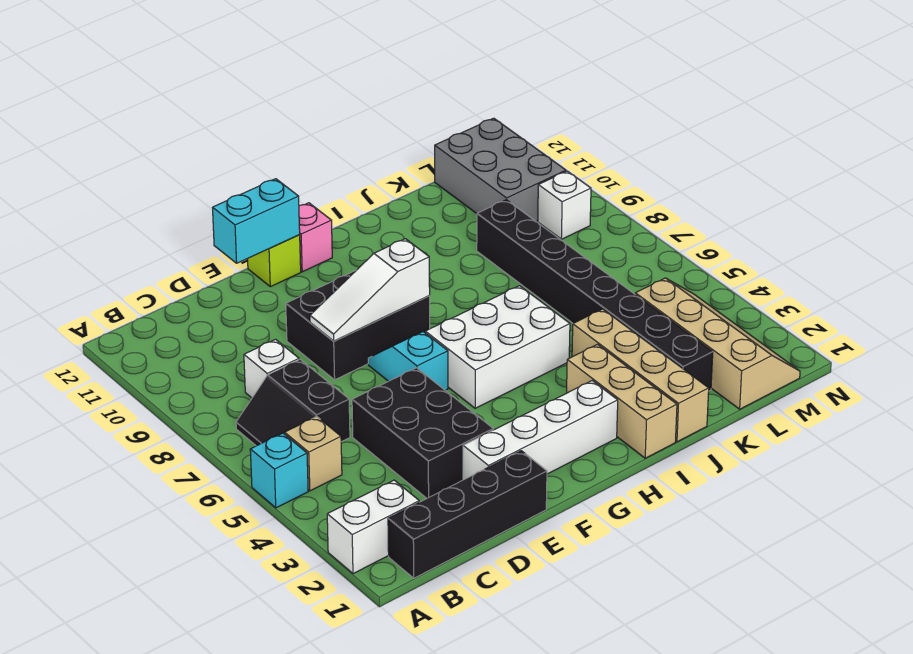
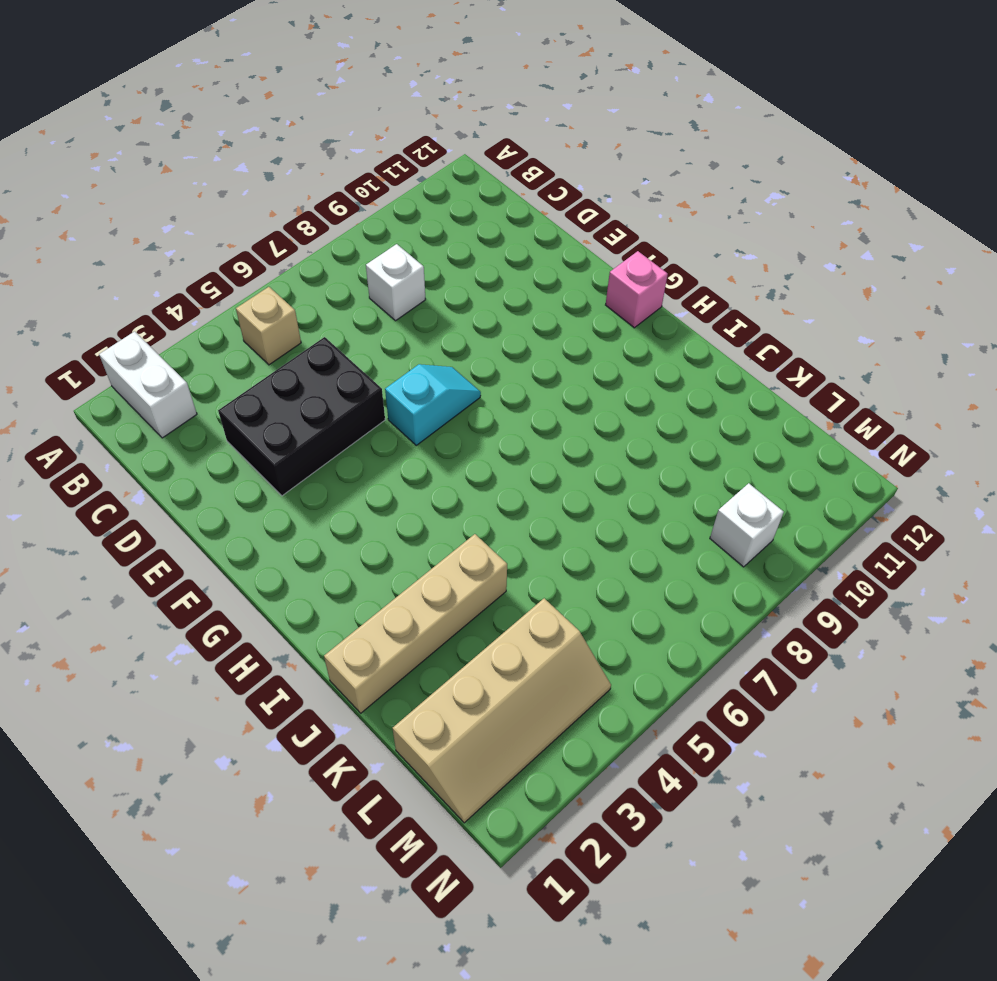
none -> cyan 1x1 brick [250,433,308,508]
none -> black 1x4 brick [388,451,547,578]
none -> black 2x2 slope [236,359,350,446]

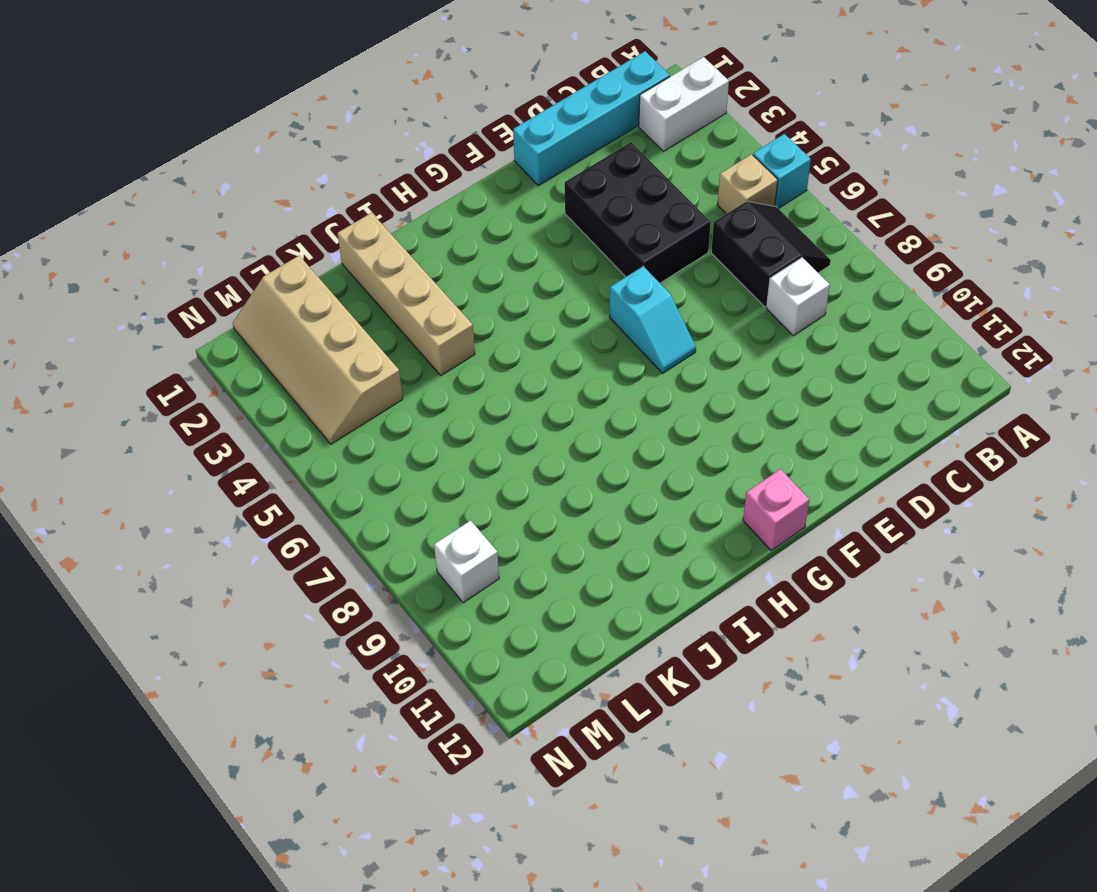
cyan 1x4 brick [513,51,670,186] -> black 1x4 brick [388,451,547,578]
none -> white 1x4 brick [463,381,618,480]
none -> black 2x3 brick [286,271,430,380]
none -> lime 1x1 brick [248,235,301,287]

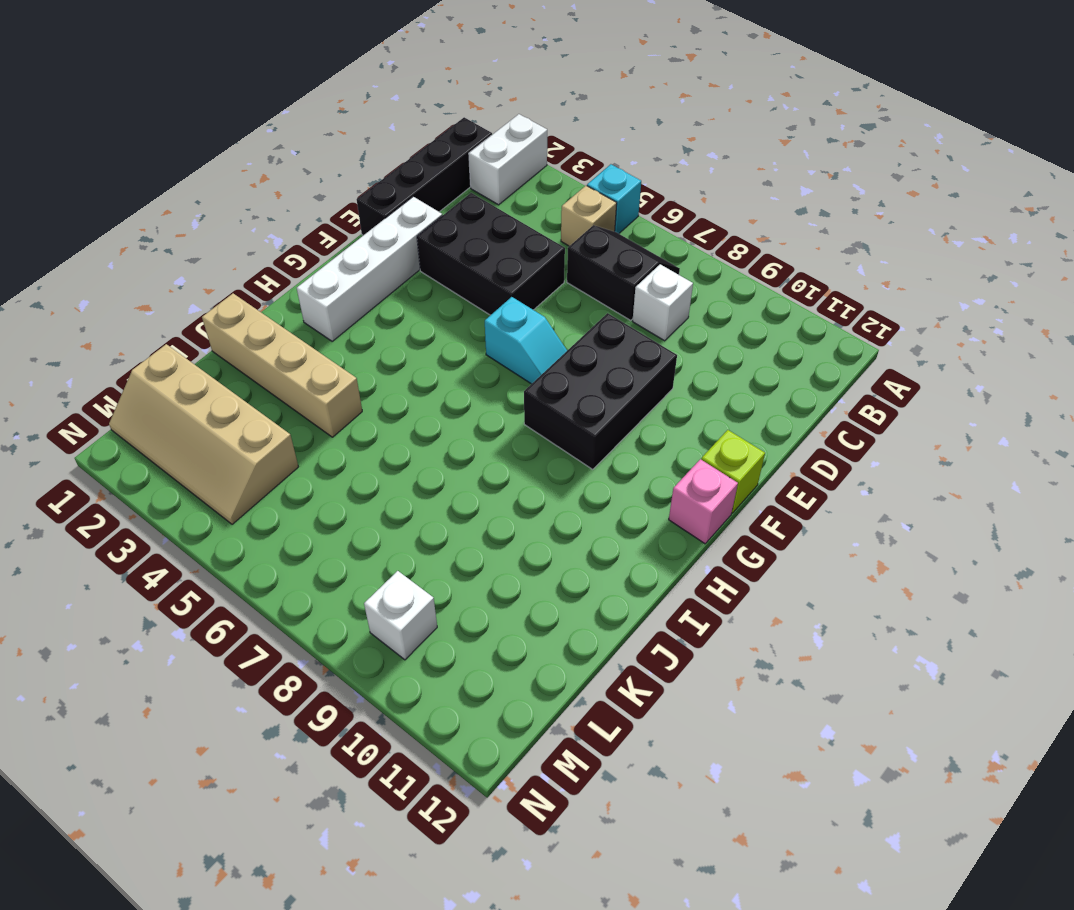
none -> white 2x3 brick [425,286,570,408]
none -> tan 1x3 brick [567,344,677,458]
none -> black 1x8 brick [477,200,713,391]

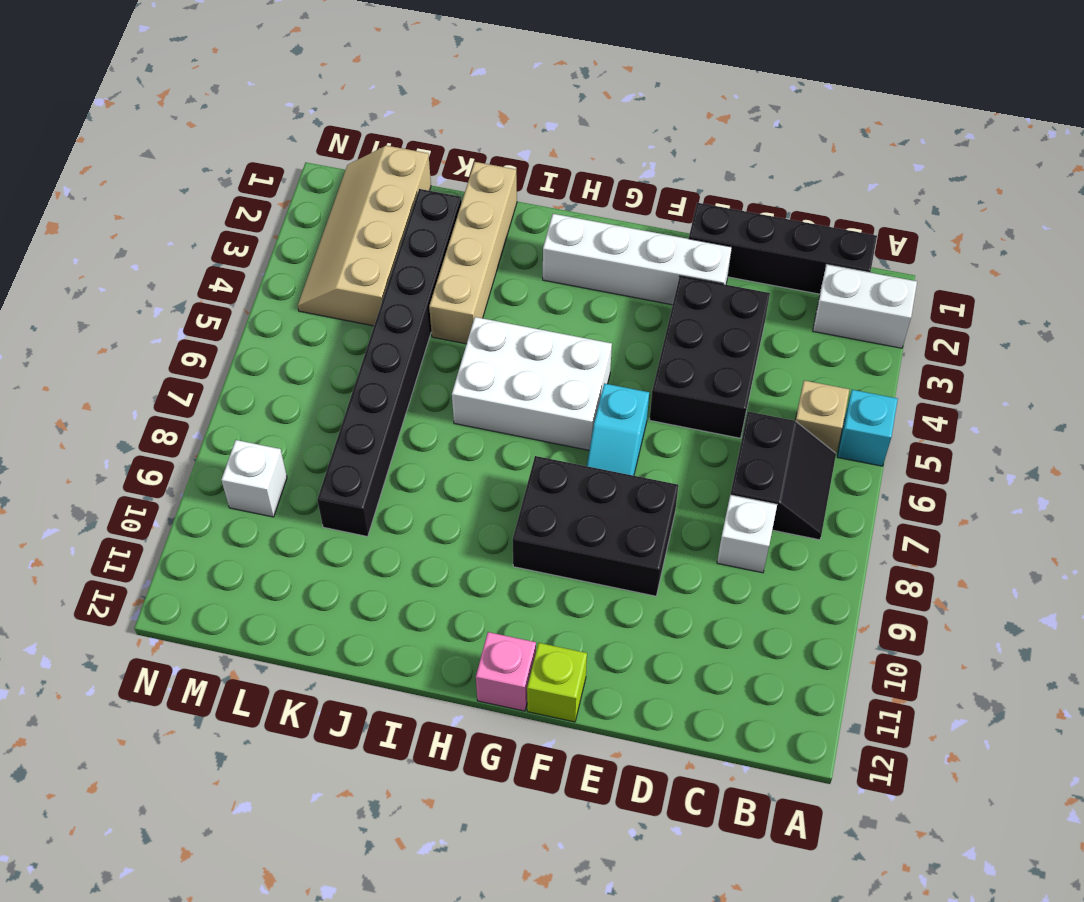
none -> tan 1x3 brick [567,344,677,458]
none -> grey 2x3 brick [435,118,566,221]
none -> white 1x3 slope [310,239,430,341]

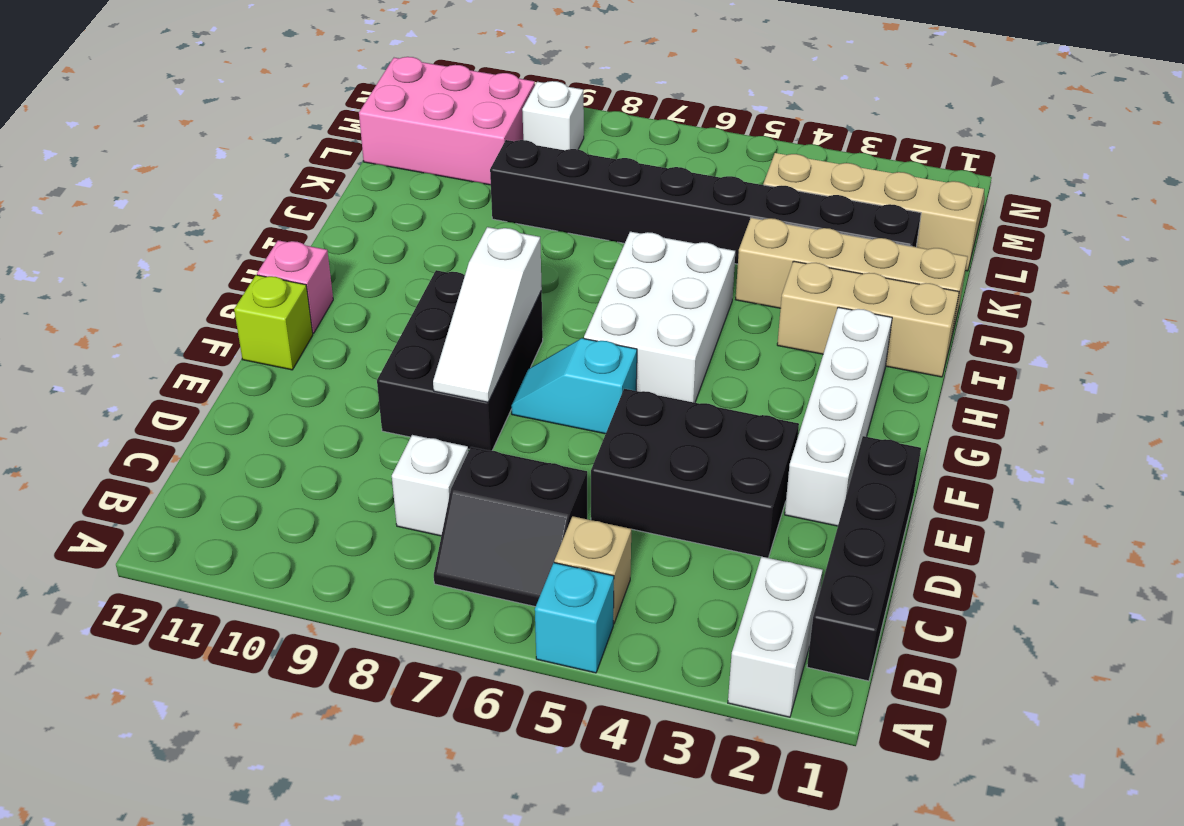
pink 2x3 brick [359,57,535,185] -> grey 2x3 brick [435,118,566,221]
none -> cyan 1x2 brick [213,179,300,263]

